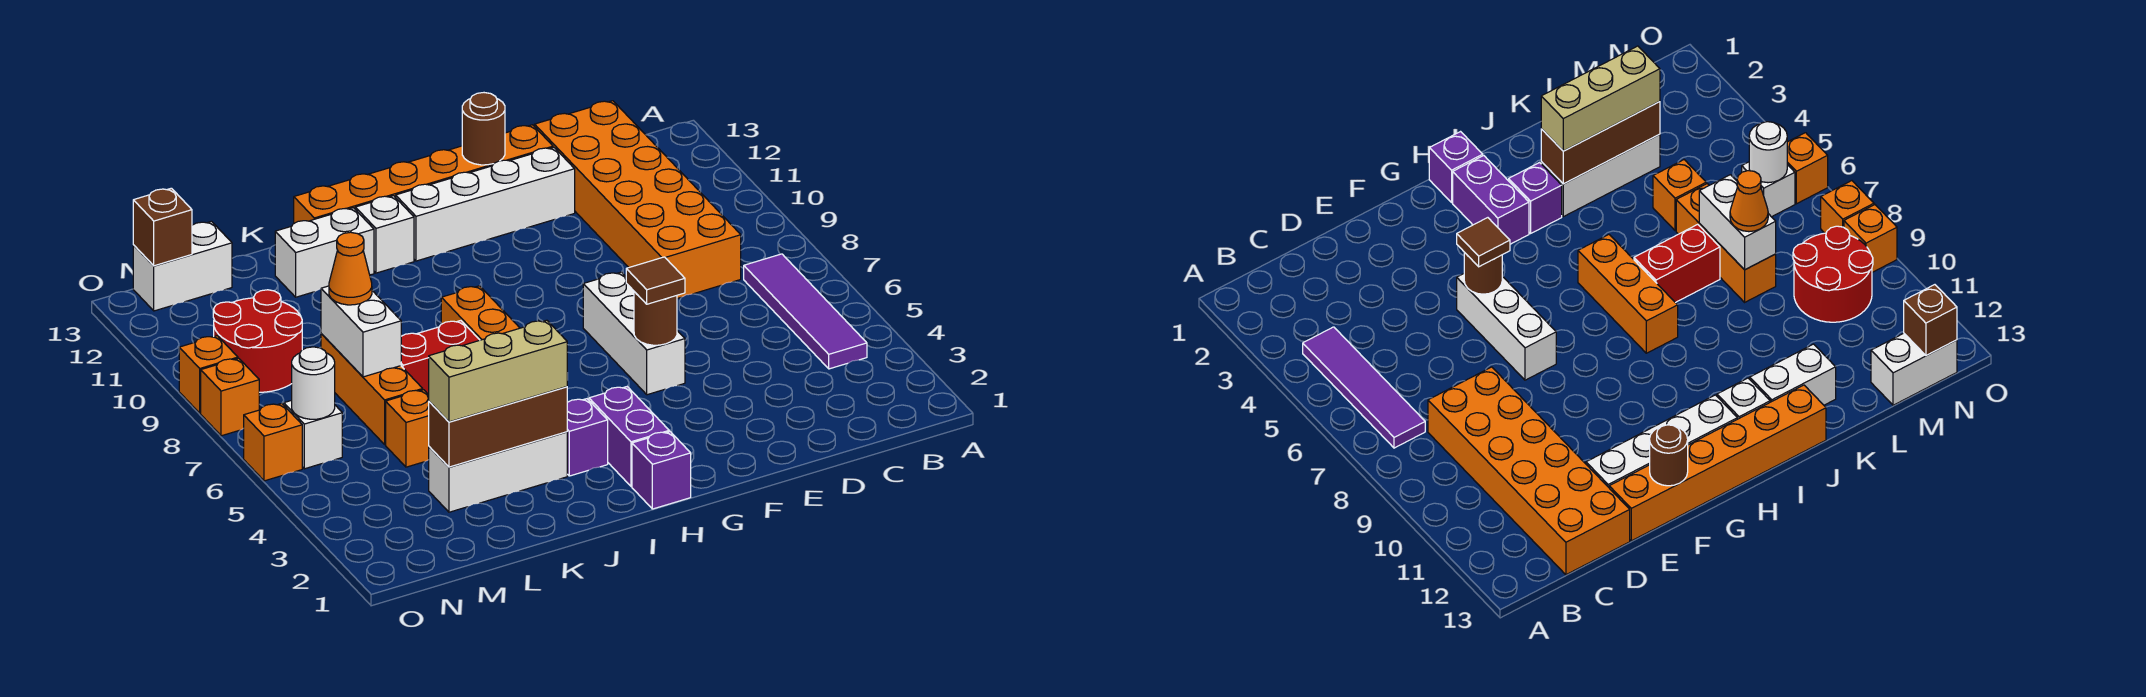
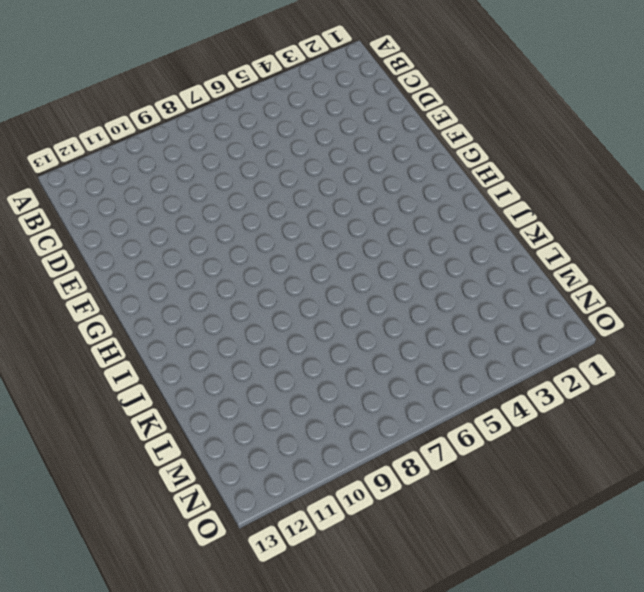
none -> purple 1x4 tile [744,254,867,369]
none -> orange 2x6 brick [535,101,741,299]
none -> white 1x4 brick [396,147,575,261]
none -> orange 1x6 brick [294,125,553,223]

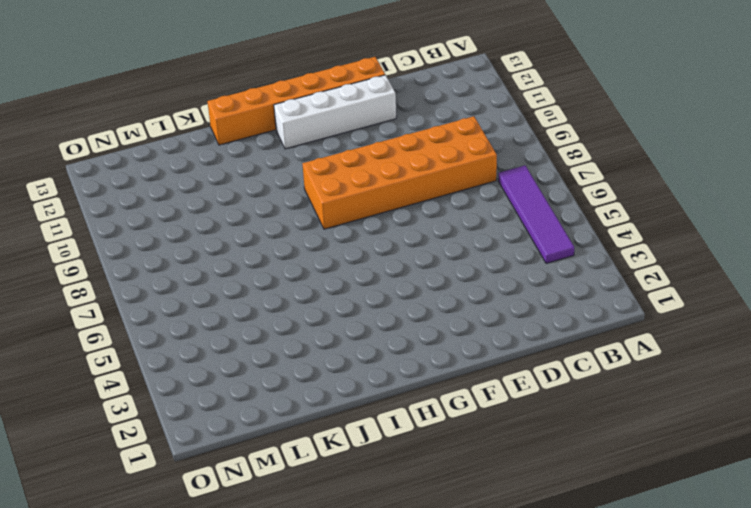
orange 2x6 brick [303,116,497,229] -> orange 2x6 brick turned to [535,101,741,299]
none -> white 1x3 brick [583,272,685,395]
none -> purple 1x1 brick [632,432,691,509]
none -> purple 1x2 brick [589,387,669,486]
none -> purple 1x1 brick [567,399,608,476]

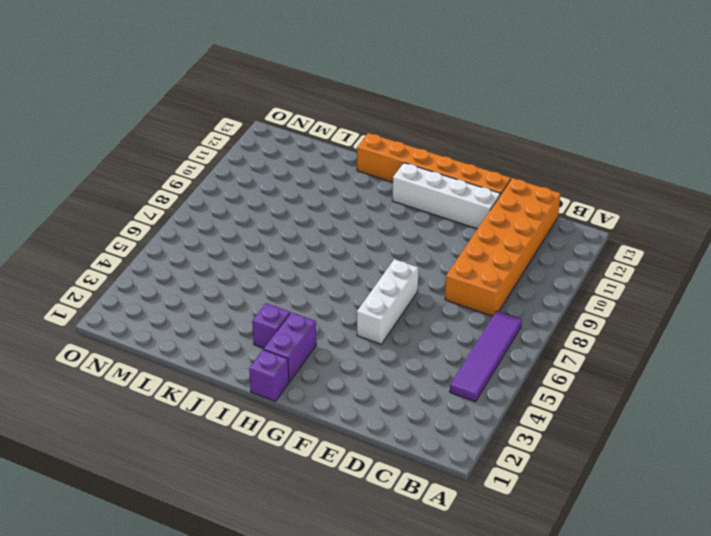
none -> orange 1x3 brick [441,286,519,340]
none -> white 1x1 brick [355,196,414,273]
none -> white 1x3 brick [429,432,567,512]
none -> red 1x2 brick [401,321,479,395]

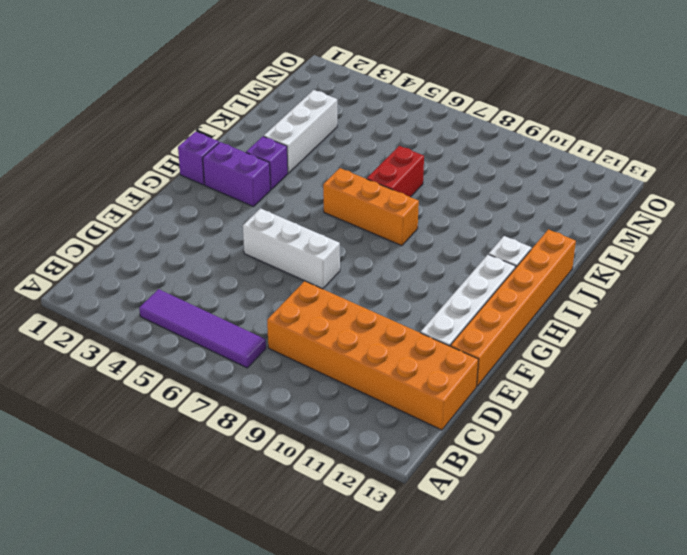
none -> white 1x2 brick [275,208,374,297]
none -> orange 1x1 brick [386,390,429,467]
none -> orange 1x3 brick [321,334,423,444]
none -> red 2x2 round brick [213,290,302,392]

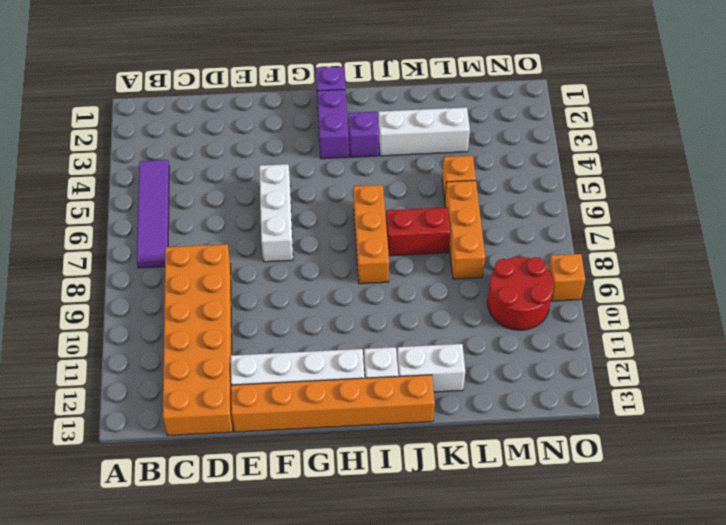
none -> white 1x2 brick [133,221,232,311]
none -> white 1x1 brick [284,400,342,469]
none -> orange 1x1 brick [244,403,302,481]
none -> orange 1x1 brick [201,358,259,436]

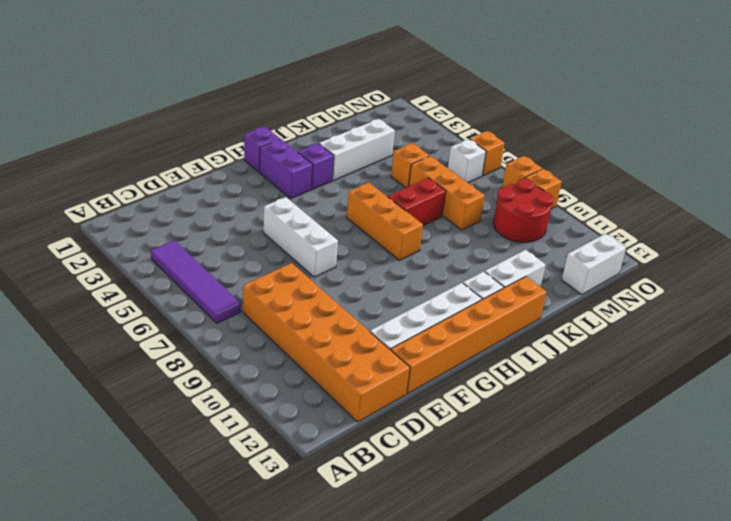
none -> brown 1x1 round brick [634,292,677,345]
none -> brown 1x1 round brick [462,93,505,165]
none -> brown 1x3 brick [429,387,567,467]
none -> white 1x2 brick [321,286,401,377]

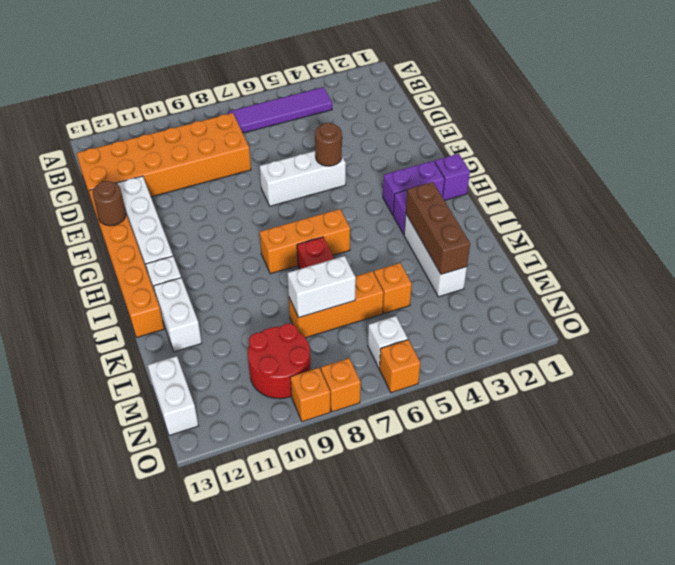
none -> white 1x1 round brick [292,347,335,419]
none -> brown 1x1 brick [133,188,192,266]
none -> brown 1x1 tile [626,257,685,304]
none -> tan 1x3 brick [428,320,567,422]

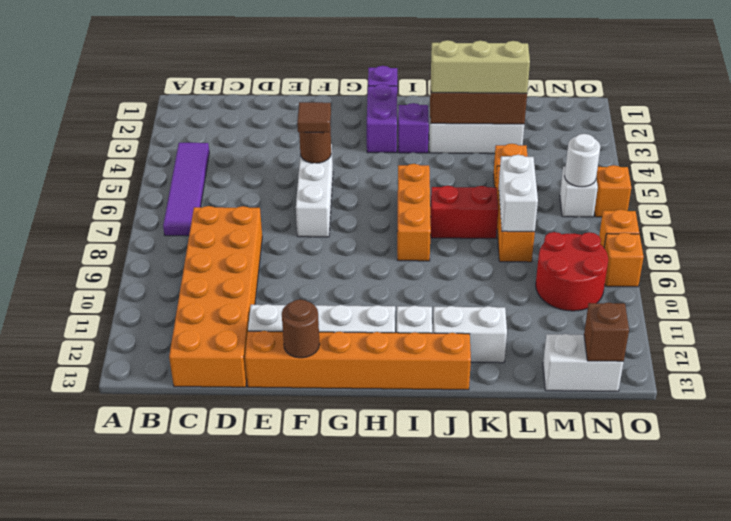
none -> orange 1x1 cone [329,232,372,305]

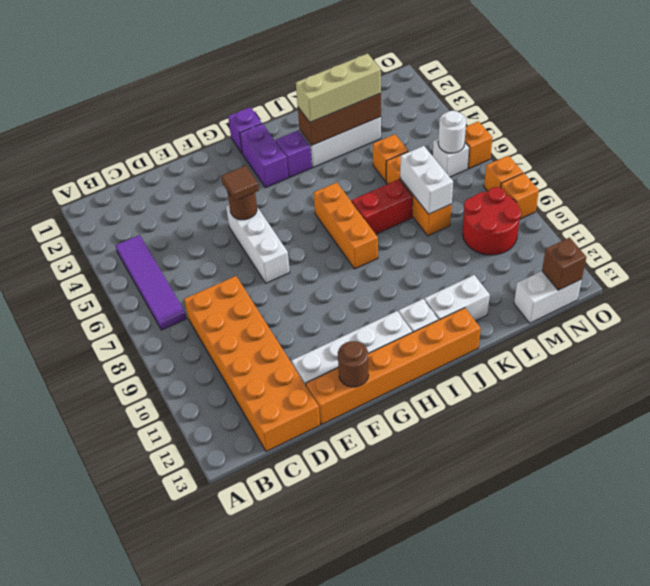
none -> orange 1x1 cone [329,232,372,305]

